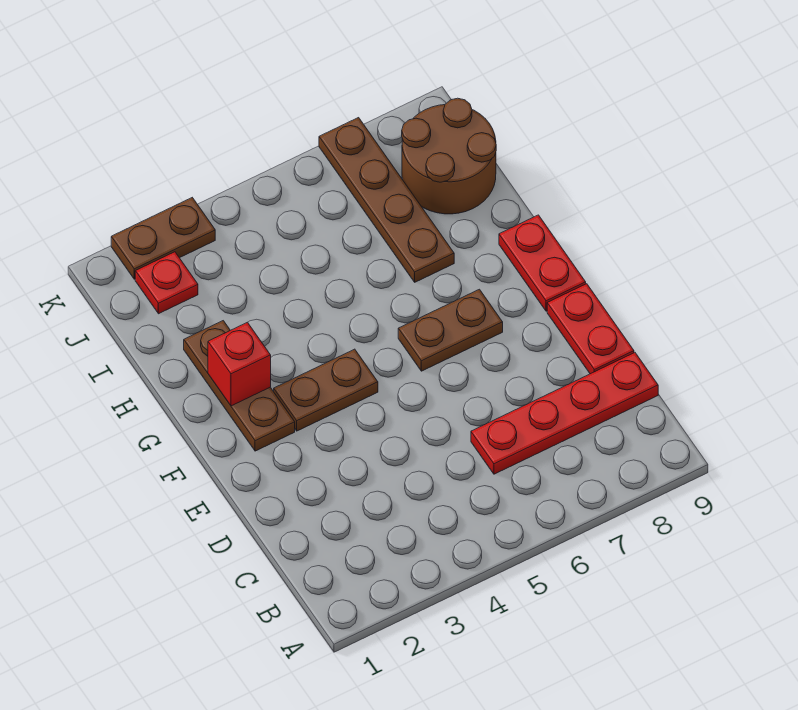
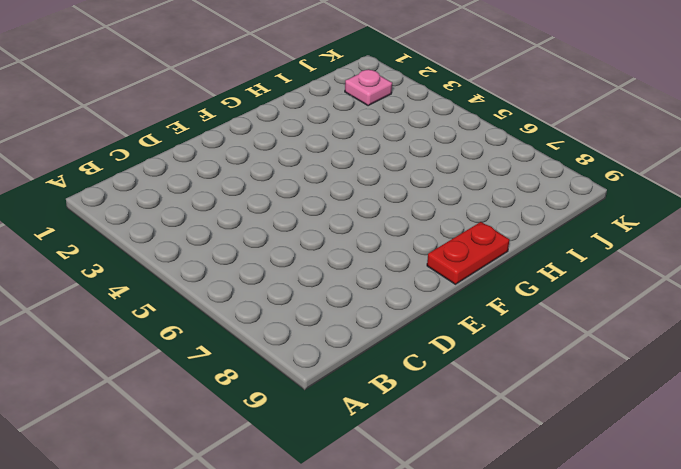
pink 1x1 plate [345,69,392,106] -> red 1x1 plate [135,252,198,314]
none -> red 1x4 plate [471,353,658,474]
none -> red 1x2 plate [547,284,634,374]

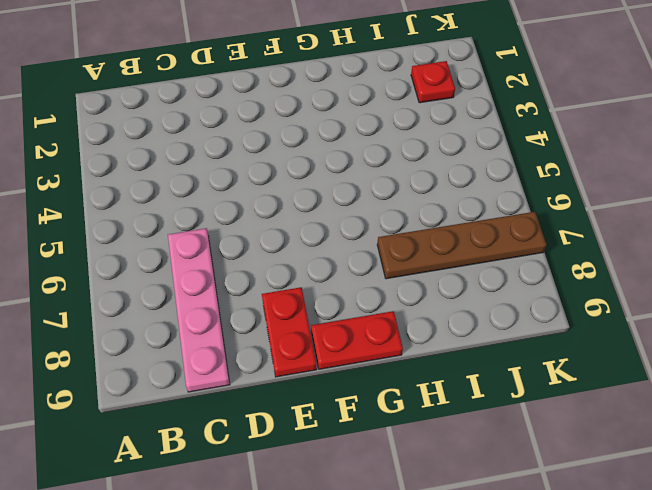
pink 1x4 plate [168,228,230,392] -> red 1x4 plate [471,353,658,474]
red 1x2 plate [262,287,317,377] -> red 1x2 plate turned to [547,284,634,374]
none -> brown 1x3 plate [184,321,295,451]
none -> brown 1x2 plate [274,349,378,431]

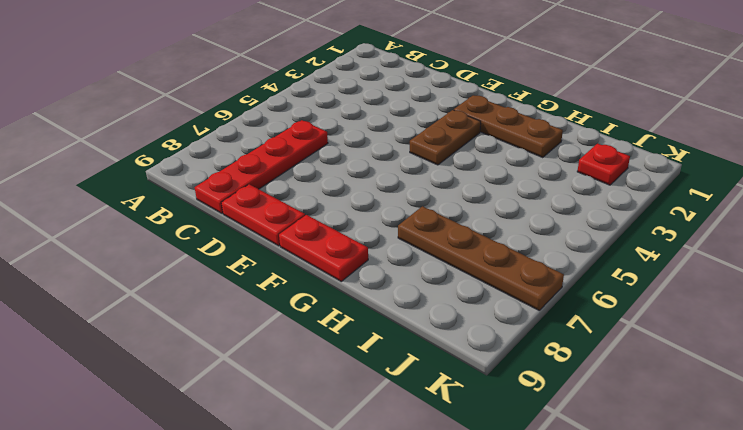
none -> brown 1x2 plate [398,289,503,371]
none -> brown 2x2 round brick [402,98,496,214]

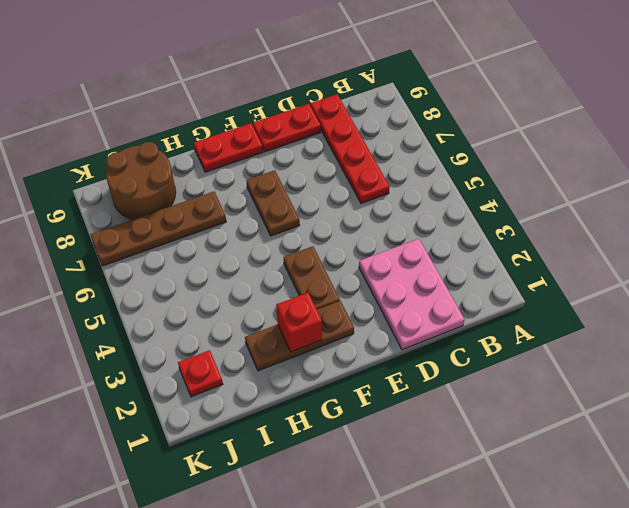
pink 2x3 plate [359,239,465,350] -> none
none -> brown 1x2 plate [111,198,215,279]

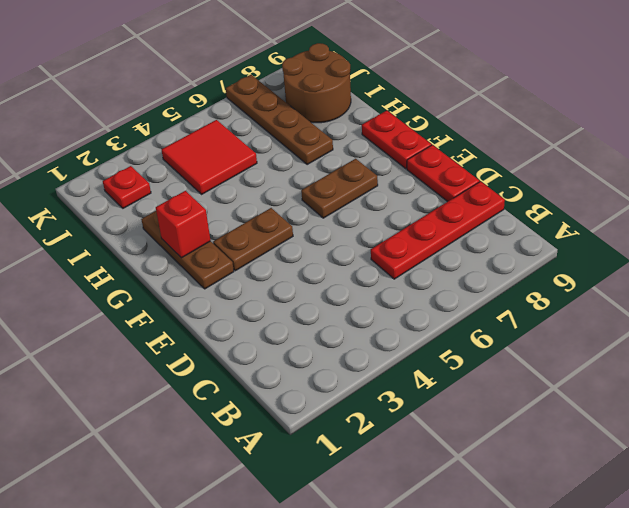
red 2x2 tile [161,120,257,194] -> none
none -> brown 1x2 plate [111,198,215,279]

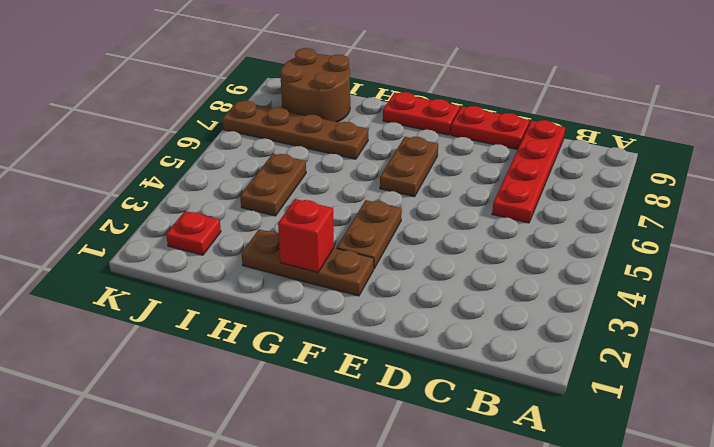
brown 1x2 plate [240,154,306,216] -> brown 1x2 plate moved to [111,198,215,279]

